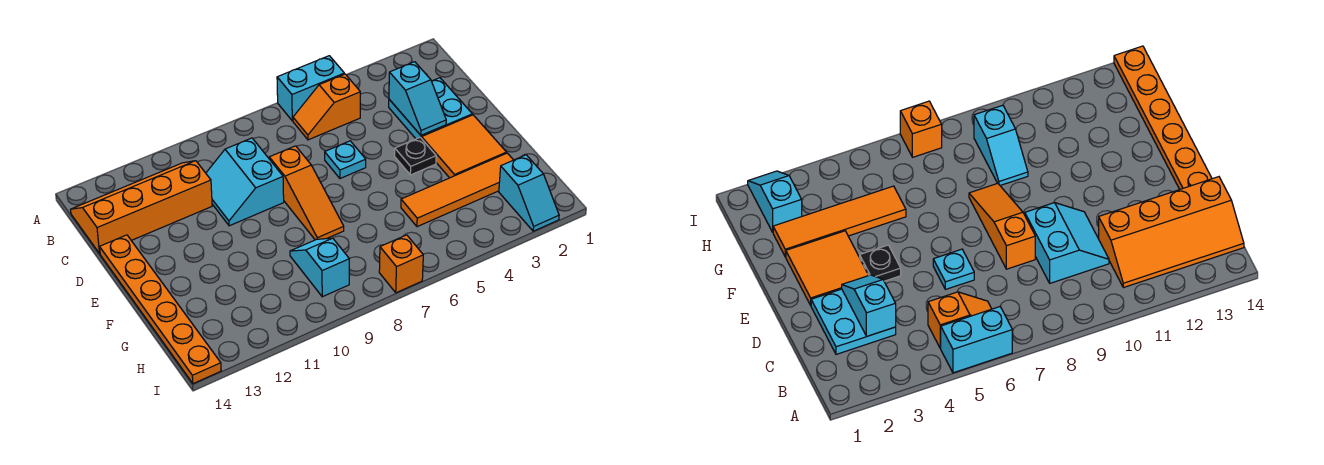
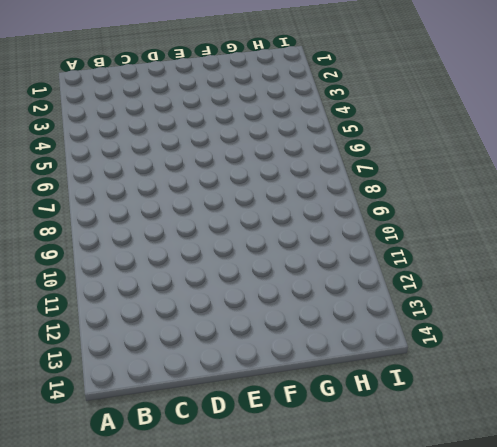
none -> cyan 1x2 brick [277,56,344,121]
none -> orange 1x2 slope [293,74,360,140]
none -> orange 2x4 slope [71,161,212,254]

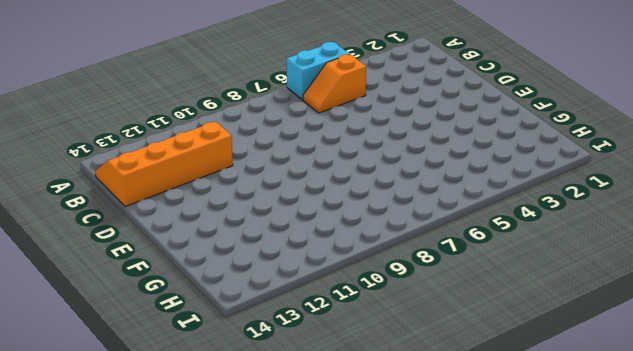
none -> cyan 2x2 plate [389,78,472,139]
none -> cyan 2x2 slope [206,138,284,226]
none -> cyan 1x1 plate [325,141,366,178]

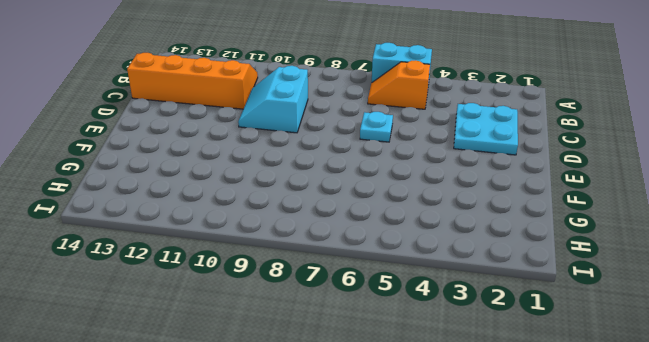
none -> orange 1x3 slope [269,146,344,240]
none -> orange 1x6 plate [100,235,221,384]
none -> orange 2x2 tile [422,115,506,178]

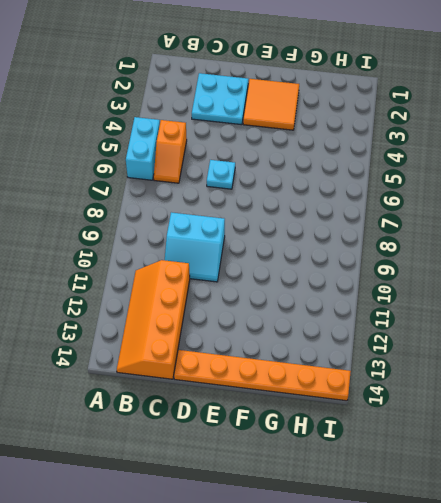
none -> orange 1x3 slope [269,146,344,240]
none -> black 1x1 plate [395,137,436,175]
none -> orange 1x4 tile [401,153,513,227]

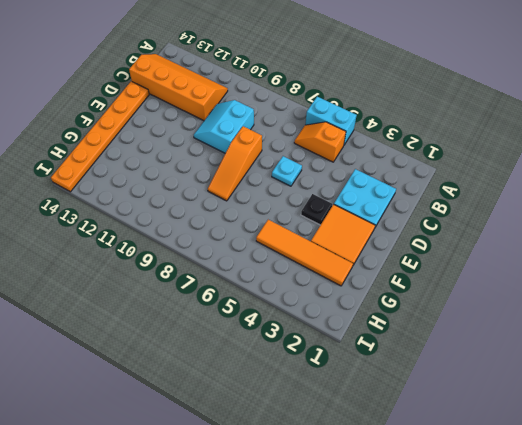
none -> cyan 1x2 slope [290,238,349,297]
none -> cyan 1x2 slope [499,155,559,231]
none -> orange 1x1 brick [379,235,423,293]

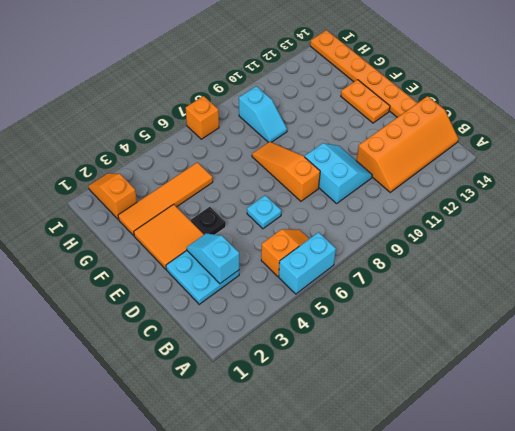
orange 1x2 plate [341,80,390,123] -> none
orange 1x2 slope [88,173,137,220] -> cyan 1x2 slope [499,155,559,231]

